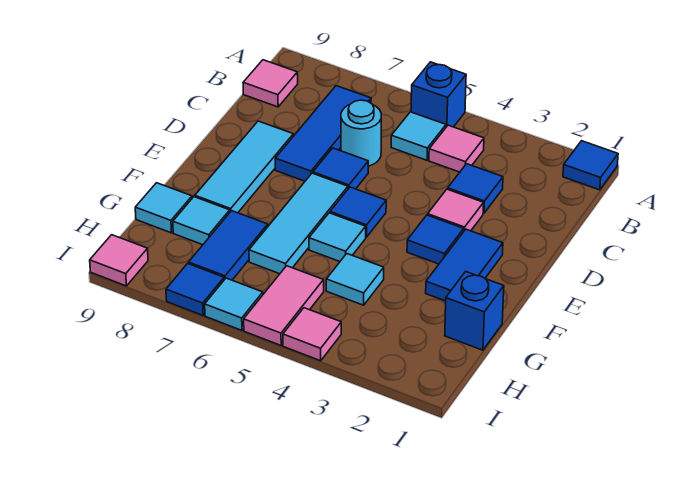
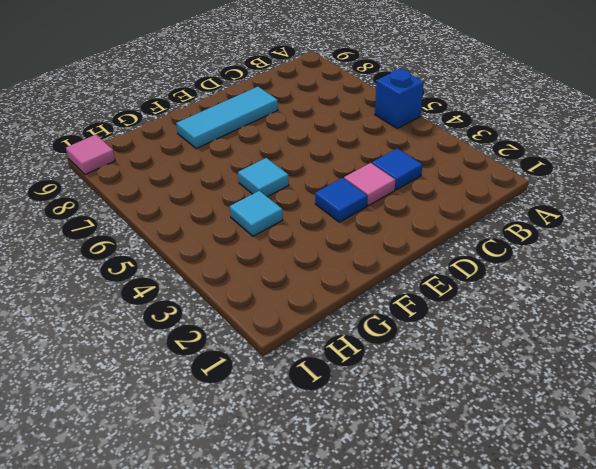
none -> blue 1x1 tile [563,141,618,190]
none -> pink 1x1 tile [429,125,484,172]
none -> cyan 1x1 tile [391,112,446,160]

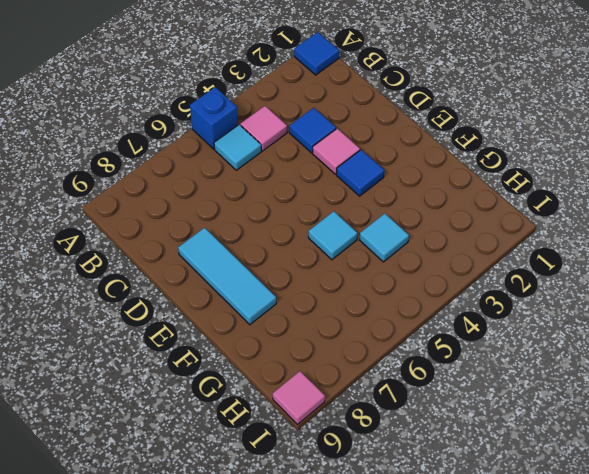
none -> blue 1x3 tile [275,86,371,181]
none -> pink 1x1 tile [243,60,298,107]
none -> cyan 1x1 round brick [341,100,381,166]

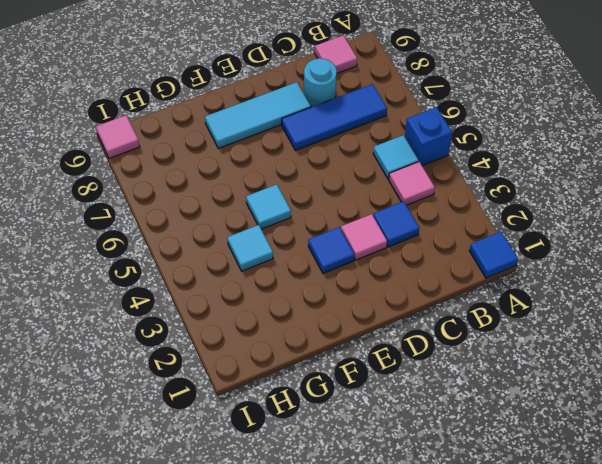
cyan 1x1 round brick [304,58,337,107] -> cyan 1x1 round brick moved to [341,100,381,166]
none -> blue 1x1 tile [313,148,368,189]
none -> blue 1x2 tile [426,229,503,301]
none -> blue 1x1 tile [330,187,386,237]

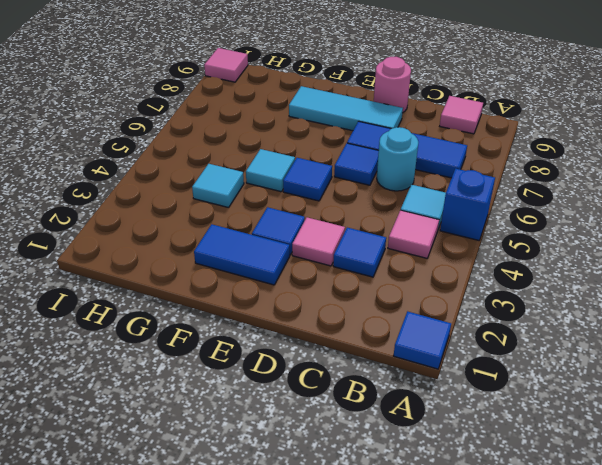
pink 1x1 round brick [374,57,411,113] -> none
none -> cyan 1x3 tile [249,173,348,274]
none -> blue 1x1 brick [445,272,504,350]
none -> blue 1x2 tile [189,211,268,280]

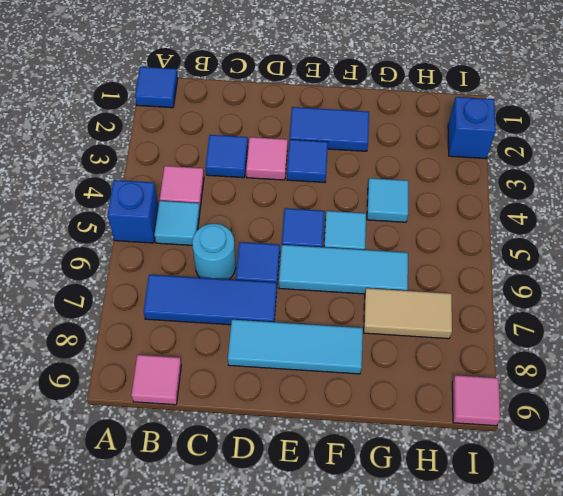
tan 1x2 tile [364,288,452,339] -> blue 1x2 tile [189,211,268,280]
blue 1x1 brick [448,97,496,159] -> blue 1x1 brick moved to [445,272,504,350]
none -> cyan 1x1 tile [173,197,230,245]
none -> cyan 1x1 tile [135,183,192,233]
none -> pink 1x2 tile [244,266,324,345]

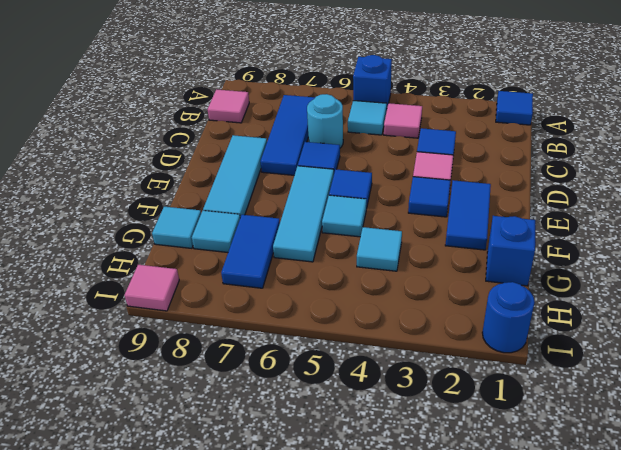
blue 1x1 round brick [482,282,535,353] -> none
none -> pink 1x2 tile [244,266,324,345]
none -> pink 1x1 tile [283,308,341,361]
none -> cyan 1x1 tile [205,278,263,330]

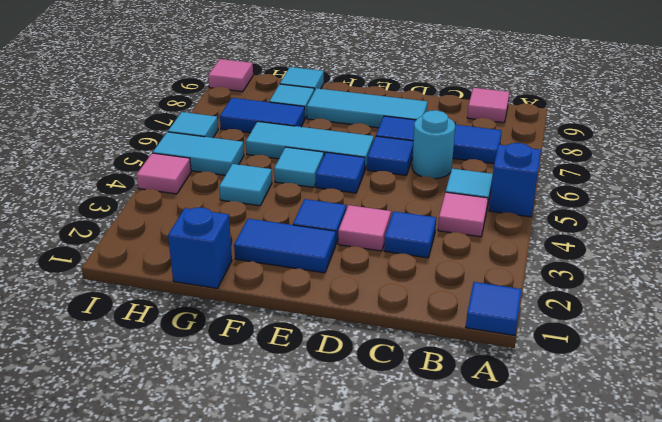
cyan 1x2 tile [153,132,244,175] -> pink 1x2 tile [244,266,324,345]
none -> blue 1x1 tile [166,264,224,315]

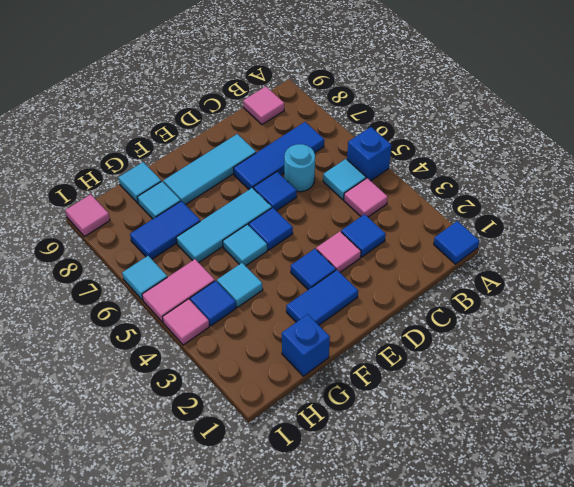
blue 1x1 tile [190,281,236,326] -> blue 1x1 tile moved to [166,264,224,315]

